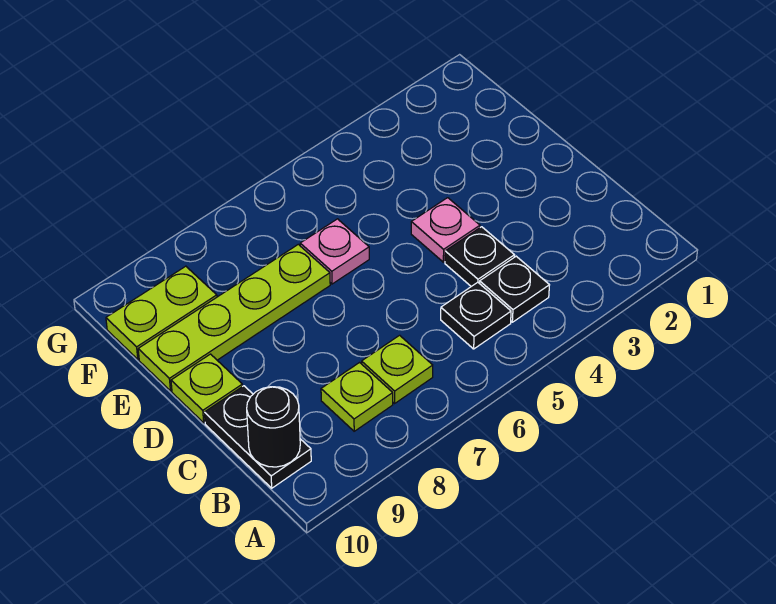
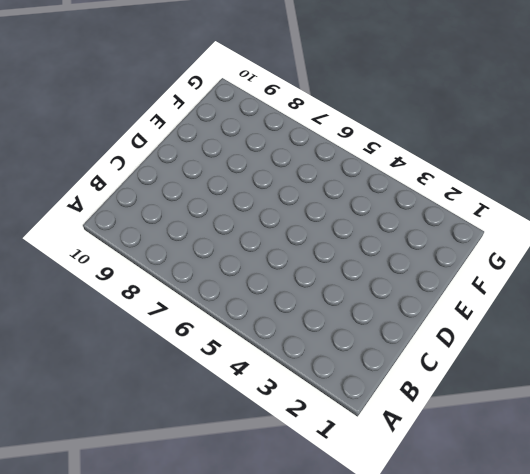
none -> black 1x1 plate [480,256,549,322]
none -> black 1x1 plate [441,282,511,349]
none -> lime 1x1 plate [362,335,433,403]

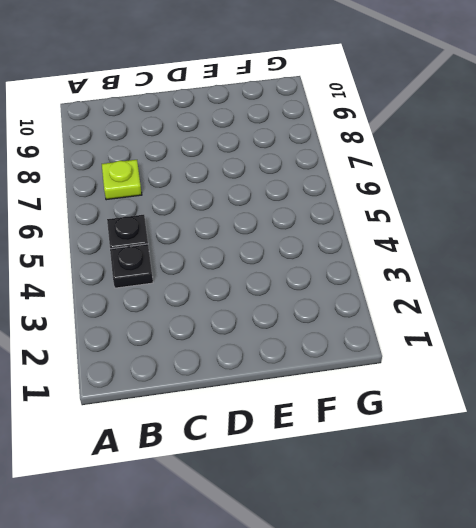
none -> lime 1x1 plate [321,363,393,431]
none -> black 1x2 plate [204,386,311,488]
none -> black 1x1 plate [445,227,514,286]

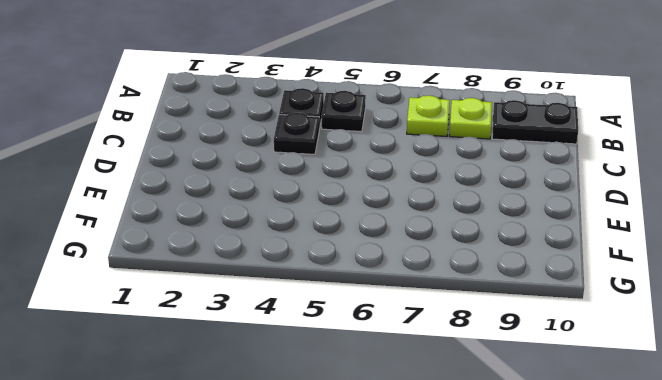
black 1x2 plate [492,100,578,144] -> black 1x2 plate turned to [204,386,311,488]
none -> pink 1x1 plate [411,198,480,262]
none -> lime 1x1 plate [171,354,242,423]
none -> pink 1x1 plate [300,219,369,284]

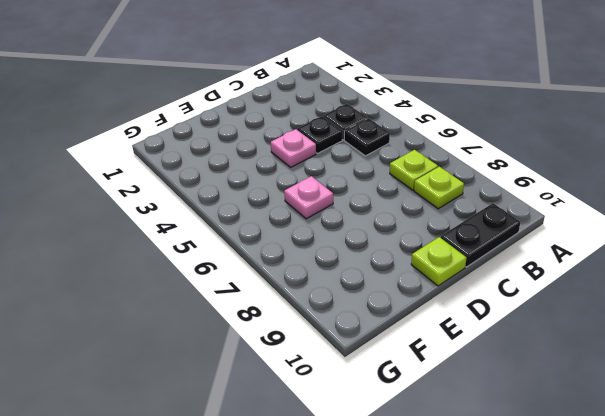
none -> lime 1x4 plate [138,244,330,391]
none -> lime 1x2 plate [106,266,217,359]
none -> black 1x1 round brick [247,387,300,467]

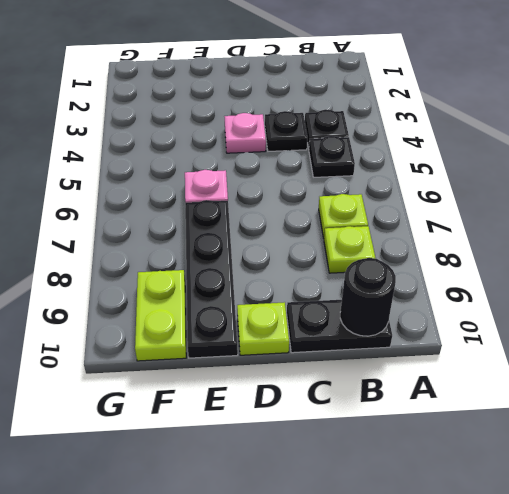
black 1x4 plate [185,200,238,358] -> lime 1x4 plate [138,244,330,391]

